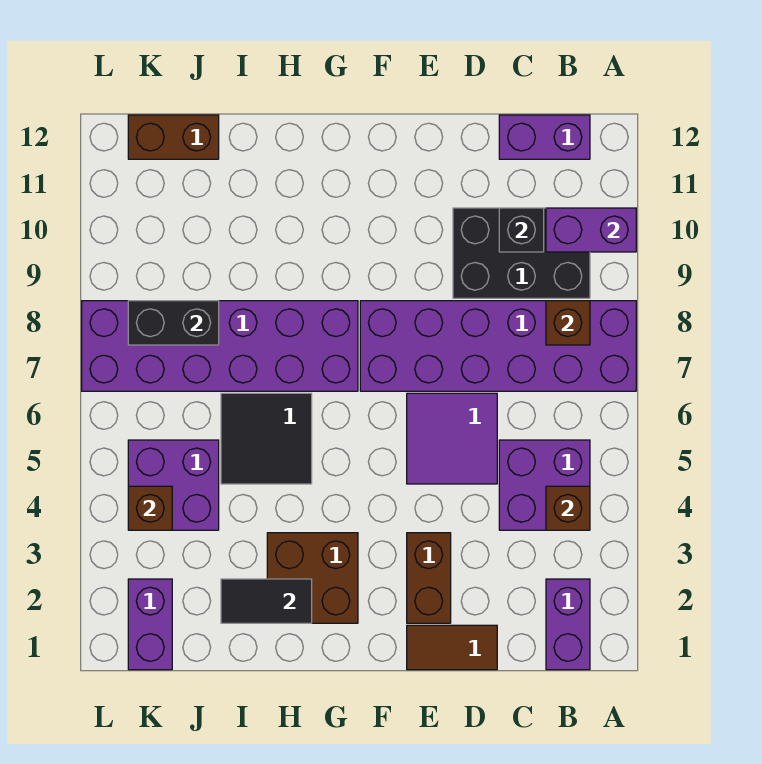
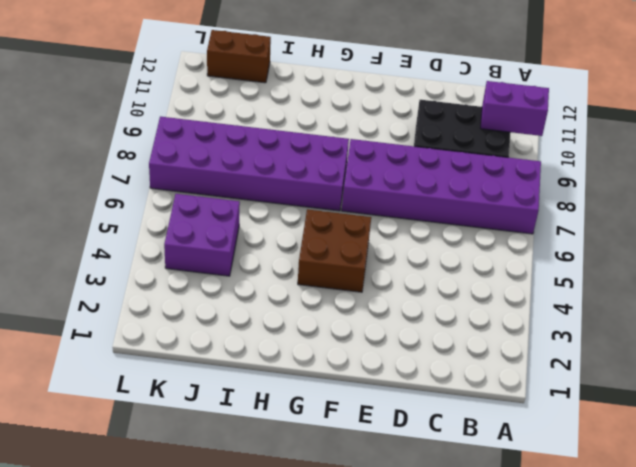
brown 2x2 brick [298,209,371,292] -> brown 2x2 brick moved to [267,533,358,623]
none -> purple 1x2 brick [546,579,590,670]
none -> purple 2x2 brick [499,440,590,530]
none -> purple 1x2 brick [499,115,590,159]

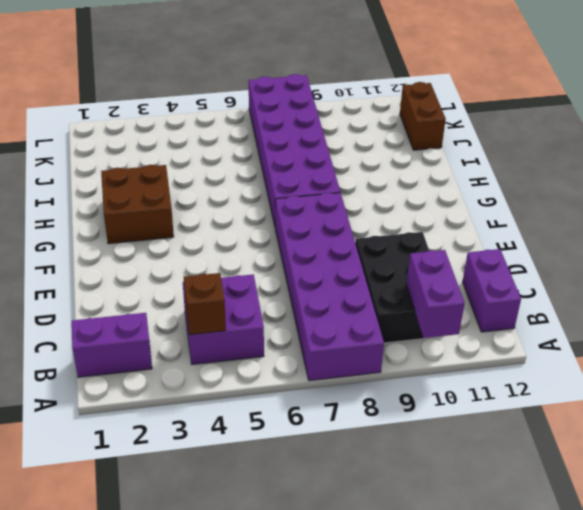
none -> brown 1x2 tile [407,625,497,670]
none -> purple 2x2 tile [407,393,497,484]
none -> brown 1x2 brick [407,533,451,623]

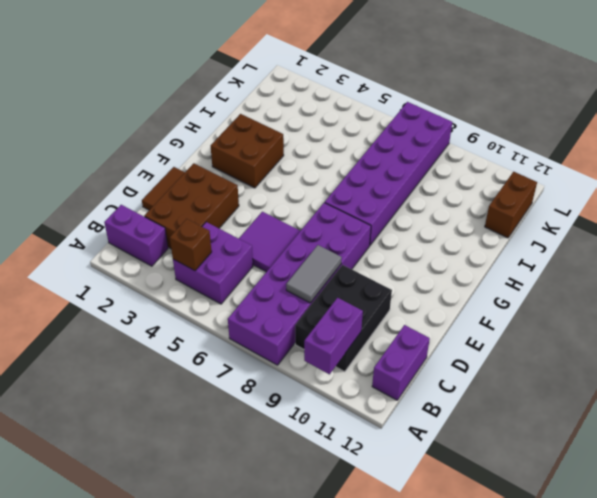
brown 2x3 brick [144,163,239,249] -> brown 1x2 brick [407,533,451,623]
grey 1x2 tile [286,245,342,303] -> none
none -> black 2x2 tile [221,393,312,484]
none -> purple 2x2 brick [128,440,219,530]
none -> purple 1x2 brick [128,579,172,670]

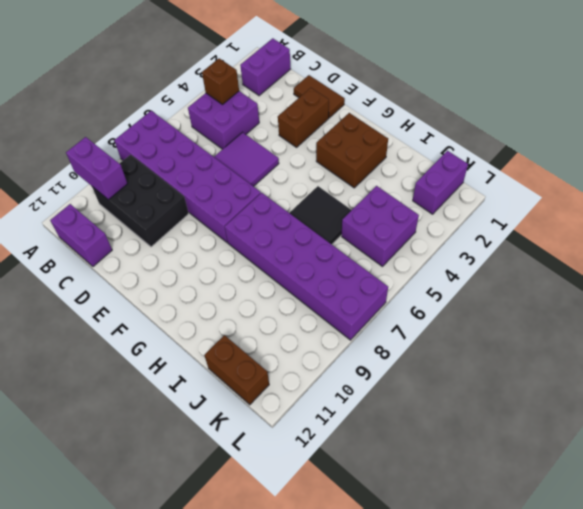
none -> brown 1x1 brick [546,301,590,345]
none -> black 1x1 brick [499,208,544,252]
none -> black 1x2 tile [221,579,312,623]

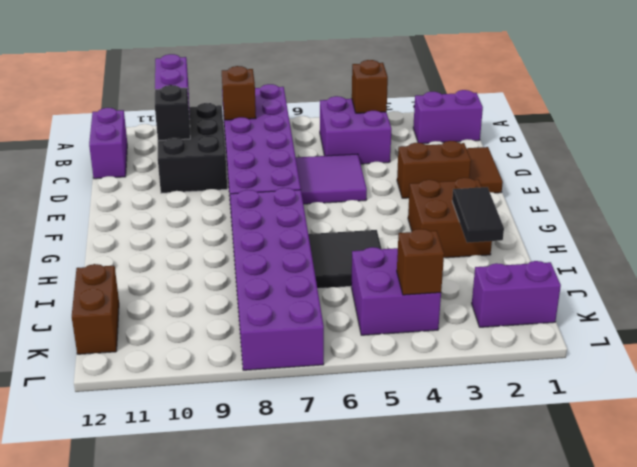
none -> black 1x2 brick [128,301,219,345]

